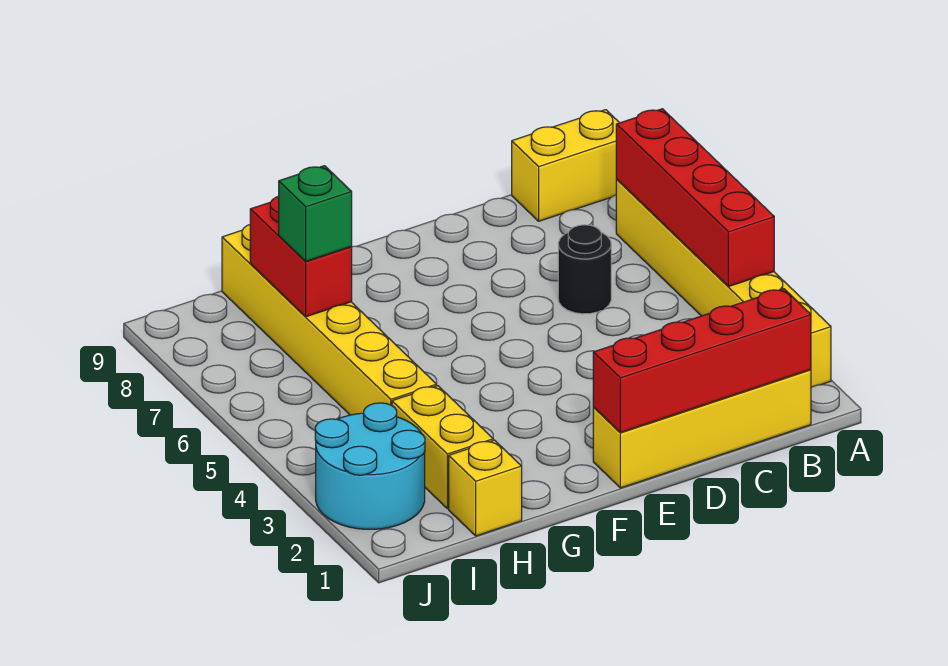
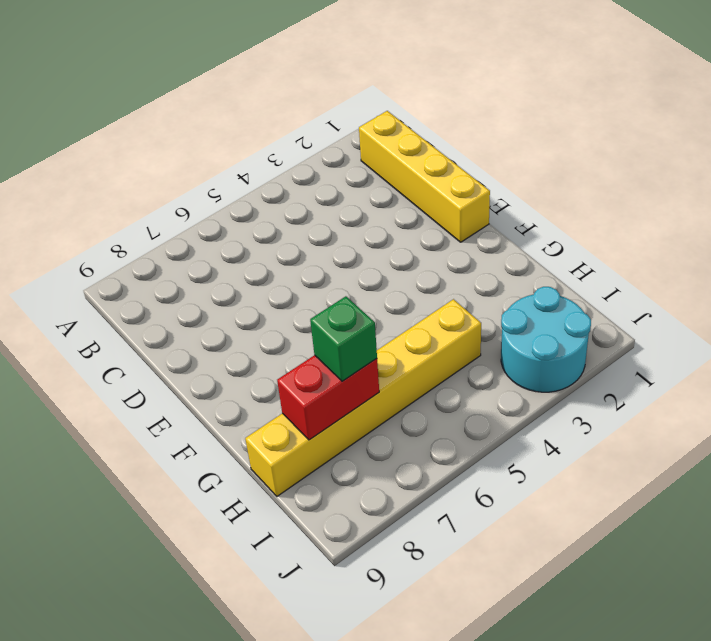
none -> yellow 1x6 brick [616,180,831,387]
none -> yellow 1x2 brick [512,110,619,221]
none -> black 1x1 round brick [558,225,611,314]

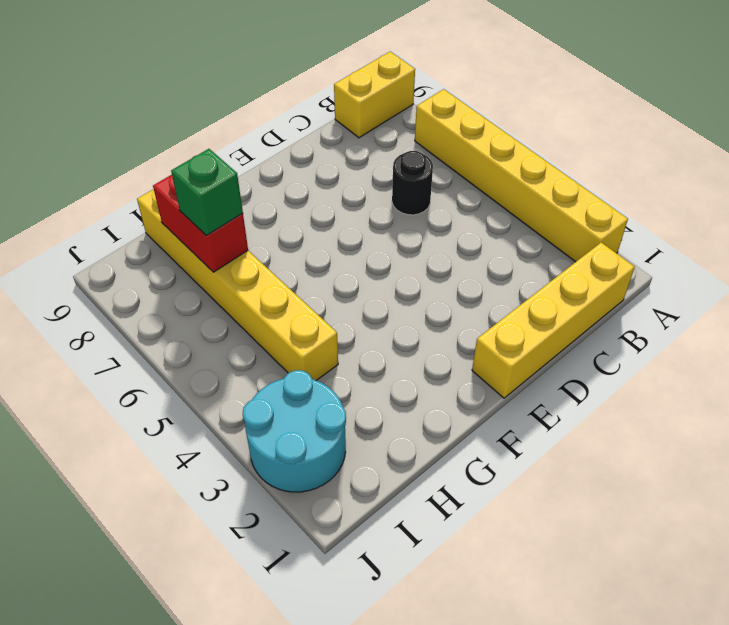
none -> yellow 1x1 brick [449,440,522,536]
none -> yellow 1x2 brick [392,386,493,509]
none -> red 1x4 brick [616,109,774,287]

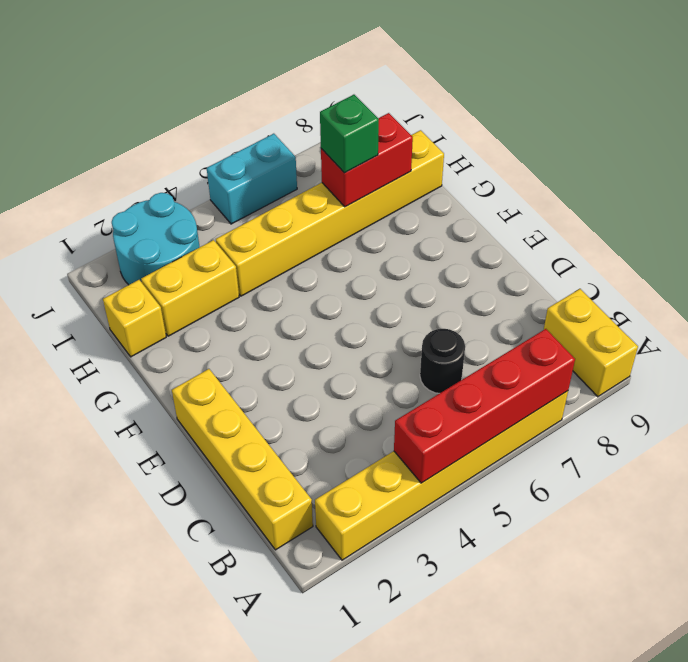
cyan 1x2 brick [207,134,297,224] -> none
none -> red 1x4 brick [593,289,811,433]

